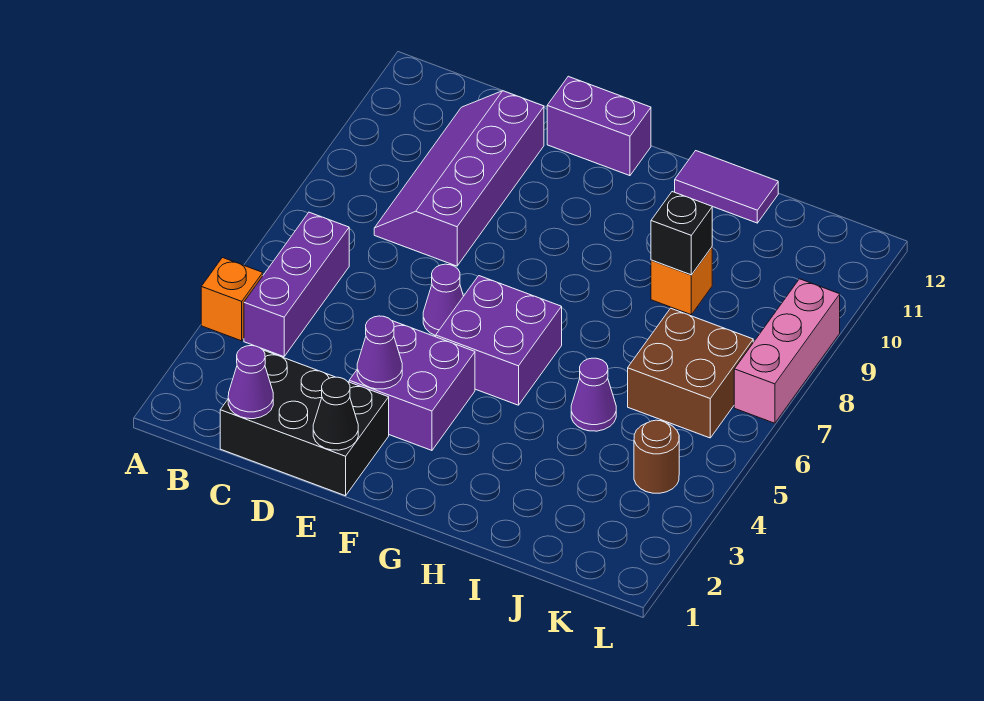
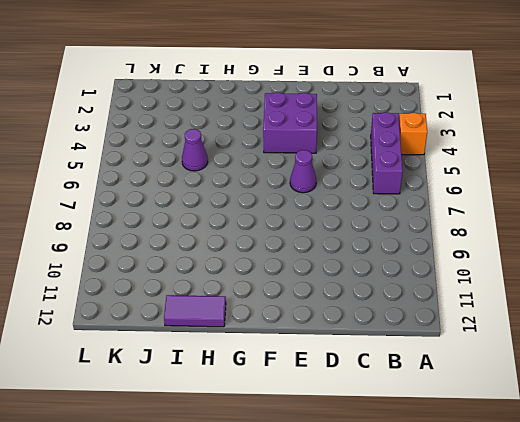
none -> black 2x3 brick [220,350,389,496]
none -> purple 2x4 slope [374,91,544,266]
none -> purple 1x2 brick [547,76,651,176]

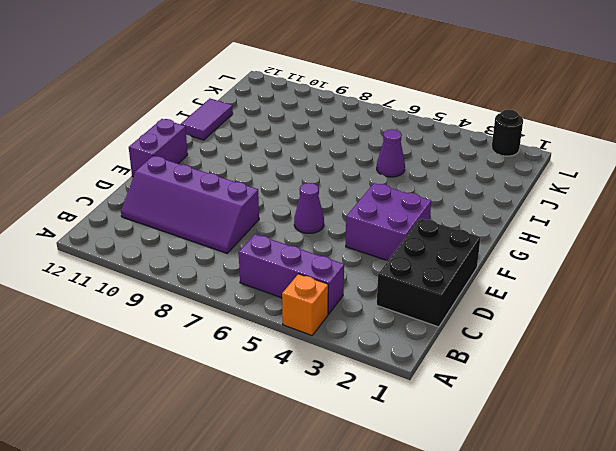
black 1x1 round brick [492,110,523,156] -> none
none -> purple 2x2 brick [436,276,562,405]
none -> orange 1x1 brick [651,247,712,315]
none -> brown 2x2 brick [628,308,753,438]

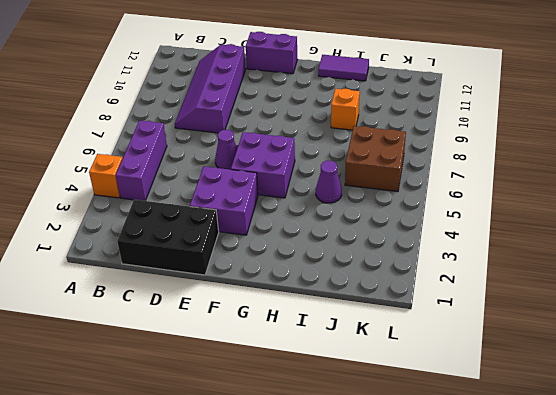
none -> brown 1x1 round brick [634,420,679,493]
none -> pink 1x3 brick [734,279,840,423]
none -> purple 1x1 cone [228,346,273,419]

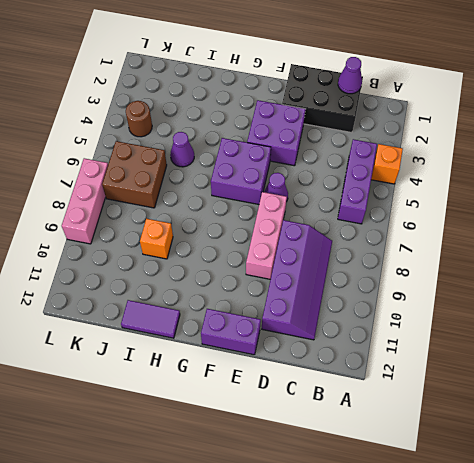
pink 1x3 brick [246,192,287,279] -> none
none -> black 1x1 cone [313,377,358,450]
none -> purple 1x1 cone [357,316,402,389]
none -> black 1x1 brick [651,192,712,275]

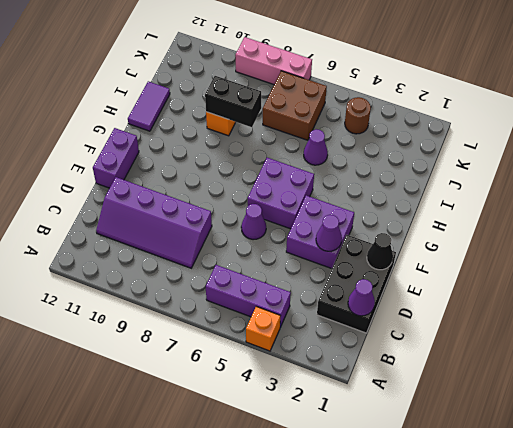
black 1x2 brick [205,76,261,127] -> black 1x1 brick [651,192,712,275]

